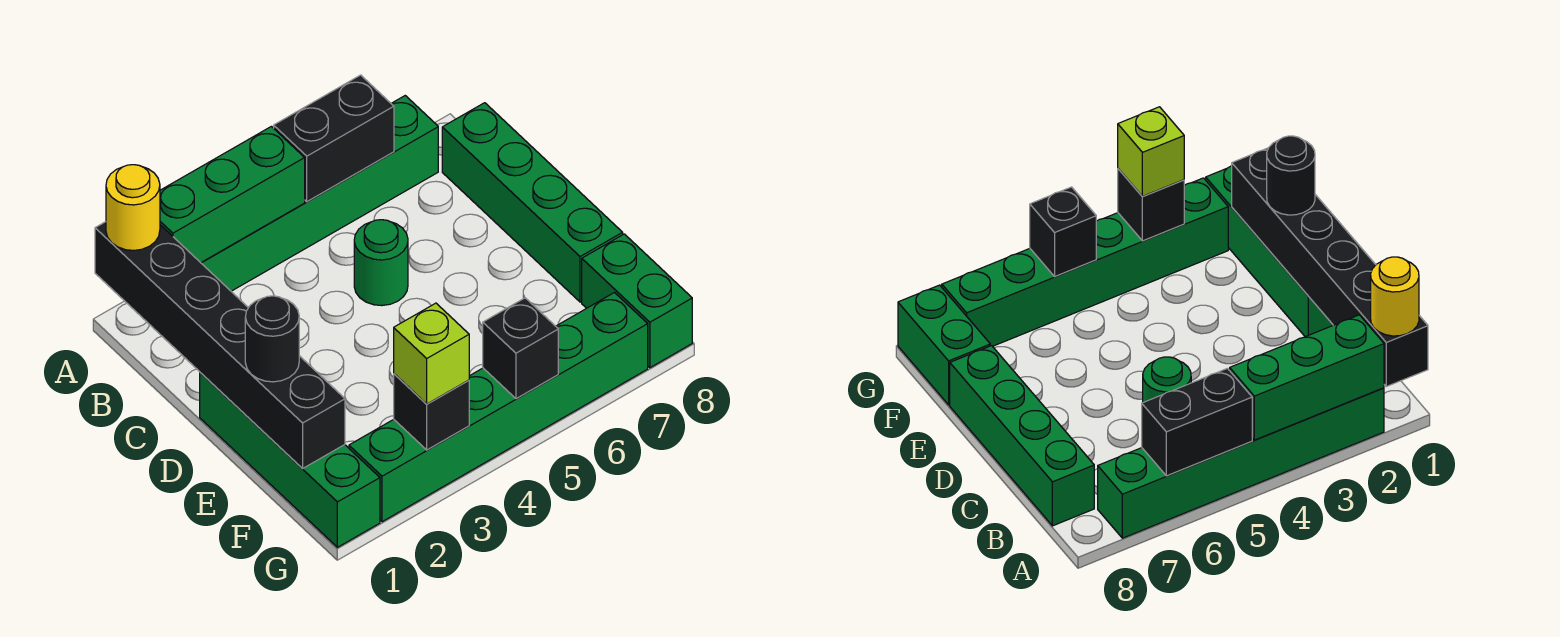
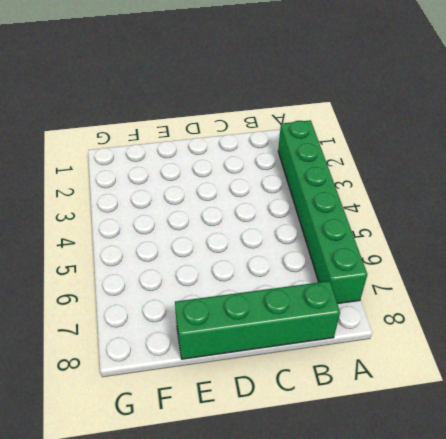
none -> green 1x1 round brick [354,220,408,306]
none -> green 1x4 brick [200,373,380,547]
none -> green 1x2 brick [582,234,692,368]

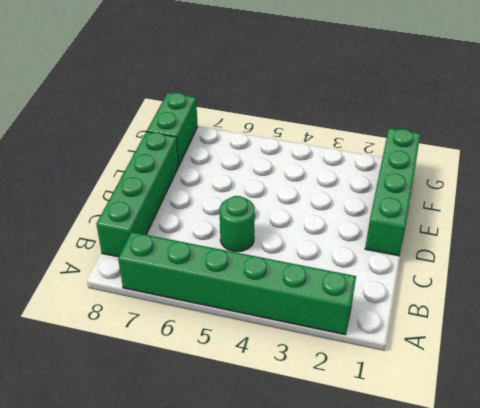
none -> green 1x6 brick [349,293,648,522]
none -> black 1x6 brick [95,222,345,469]
none -> green 1x3 brick [160,126,305,263]

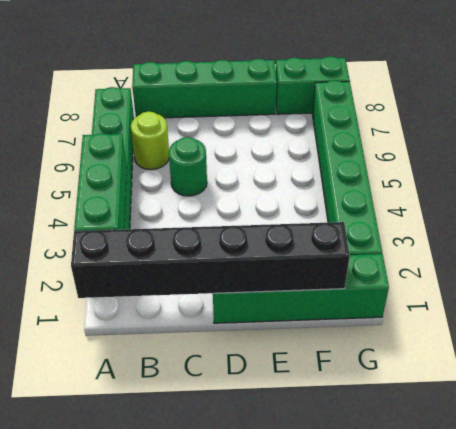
lime 1x1 round brick [131,111,169,170] -> none
none -> black 1x2 brick [274,75,394,202]
none -> black 1x1 brick [394,374,469,450]
none -> black 1x1 brick [483,298,558,399]

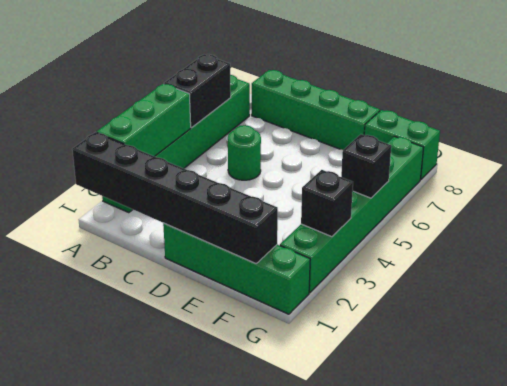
none -> yellow 1x1 round brick [106,165,160,250]
none -> black 1x1 round brick [245,296,299,382]
none -> lime 1x1 brick [394,303,469,404]

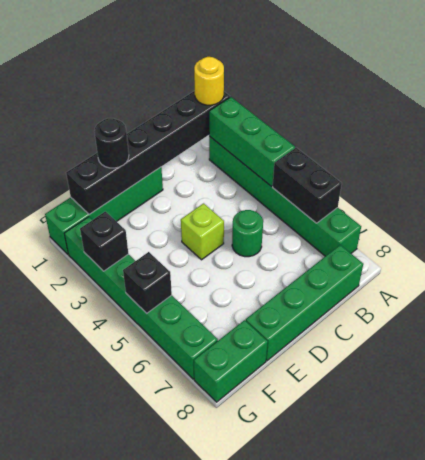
lime 1x1 brick [181,203,224,260] -> lime 1x1 brick moved to [394,303,469,404]

